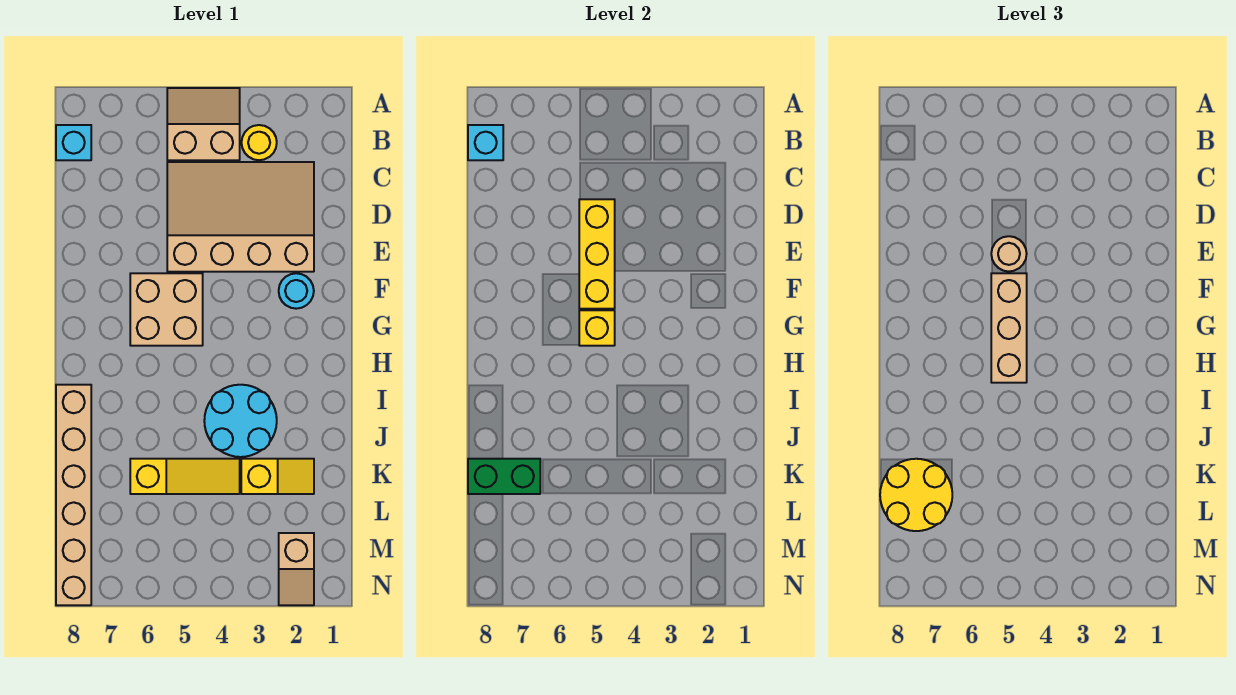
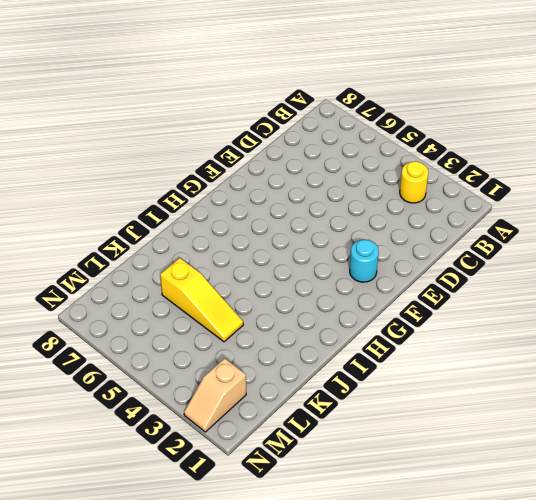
none -> tan 2x2 slope [167,88,240,160]
none -> cyan 1x1 brick [56,125,91,160]
none -> tan 3x4 slope [167,162,314,272]

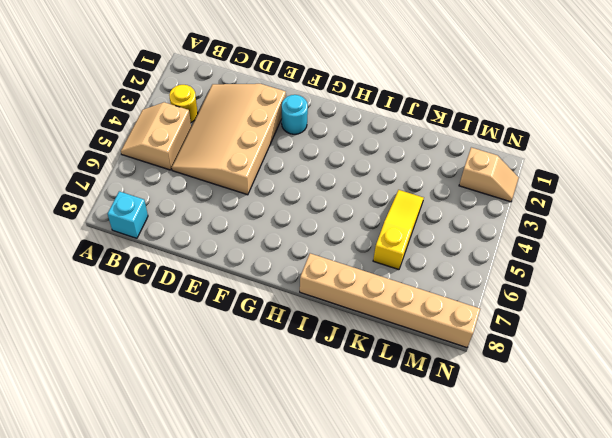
none -> tan 2x2 brick [130,273,203,346]
none -> cyan 2x2 round brick [204,385,277,457]
none -> yellow 1x2 slope [241,459,314,494]

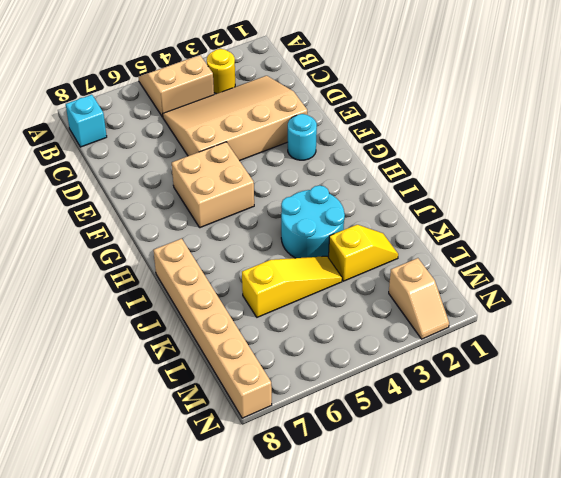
none -> cyan 1x1 brick [468,125,503,160]
none -> yellow 1x3 brick [579,199,615,309]
none -> yellow 1x1 brick [579,310,615,346]

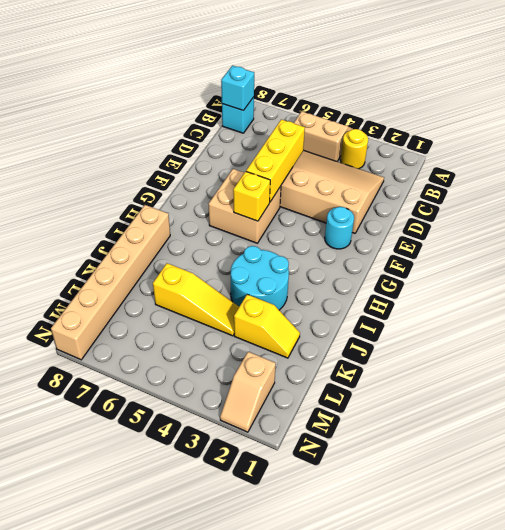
none -> green 1x2 brick [468,459,540,494]
none -> tan 1x1 round brick [991,236,1027,271]
none -> tan 1x3 brick [991,273,1027,383]

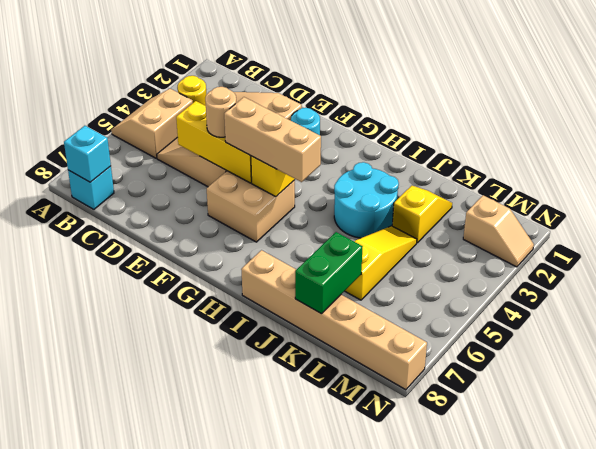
none -> yellow 2x2 round brick [880,459,952,531]

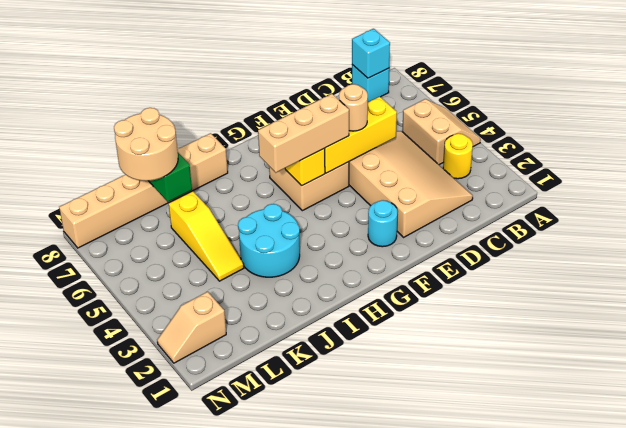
tan 2x2 round brick [114,108,178,181] -> yellow 2x2 round brick [880,459,952,531]
none -> yellow 1x2 slope [241,459,314,494]

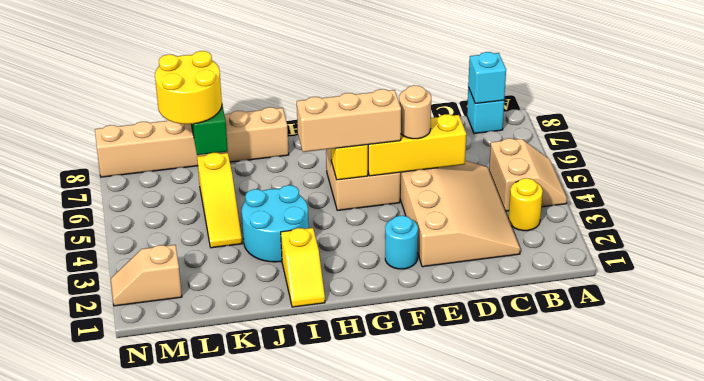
yellow 1x2 slope [281,228,325,307] -> yellow 1x2 slope moved to [241,459,314,494]

